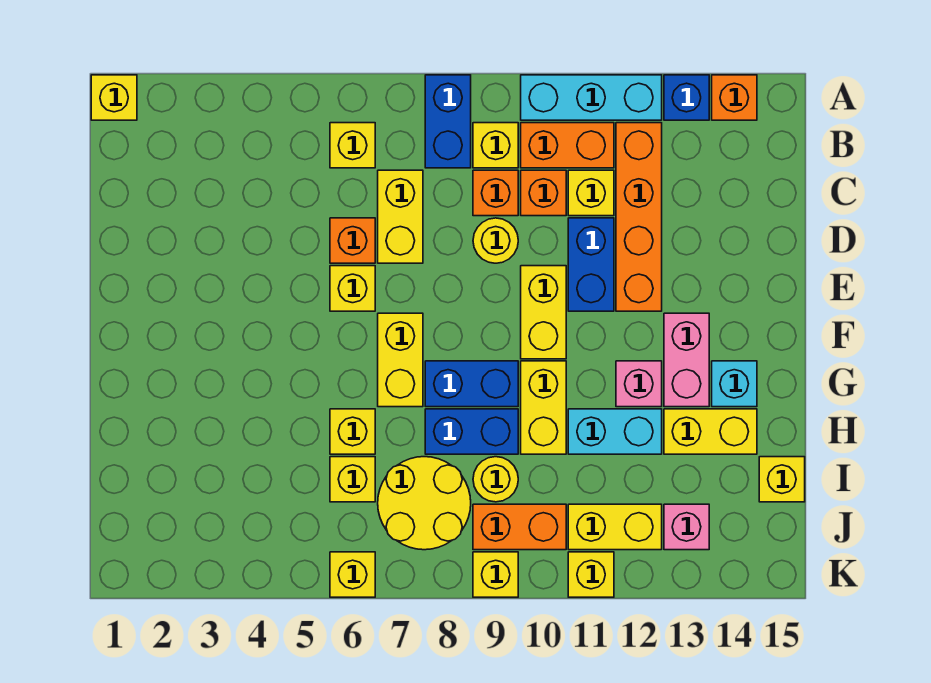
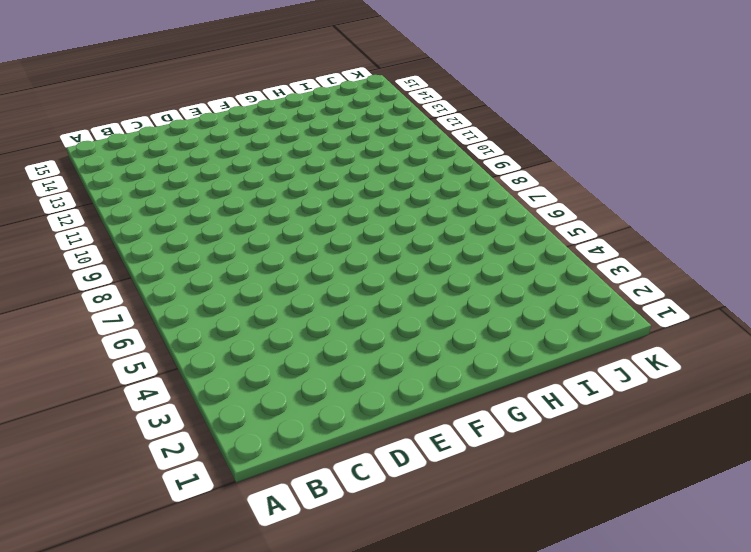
none -> yellow 1x1 brick [91,75,137,120]
none -> blue 1x2 brick [425,75,471,168]
none -> cyan 1x3 brick [521,75,662,120]
none -> blue 1x1 brick [664,75,709,120]

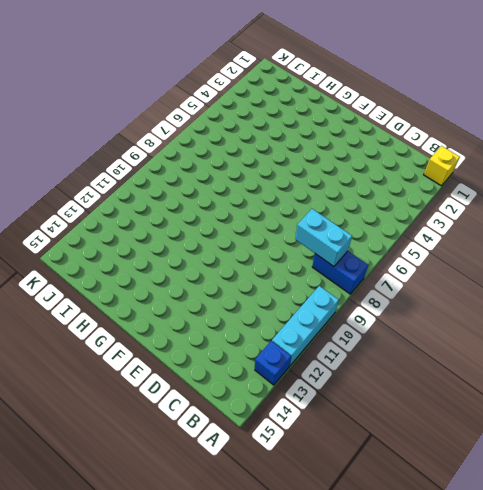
cyan 1x2 brick [295,209,352,266] -> cyan 1x2 brick turned to [568,409,662,454]
none -> orange 1x1 brick [712,75,757,120]
none -> yellow 1x1 brick [330,123,375,168]
none -> yellow 1x1 brick [473,123,518,168]
none -> orange 1x2 brick [521,123,614,168]

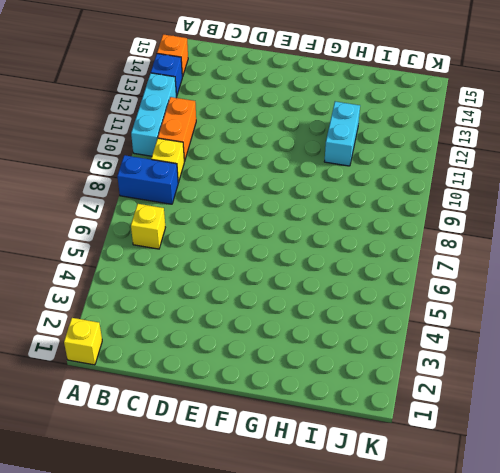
none -> orange 1x4 brick [616,123,662,311]
none -> yellow 1x2 brick [378,170,423,263]
none -> orange 1x1 brick [473,170,518,216]
none -> orange 1x1 brick [521,170,566,216]

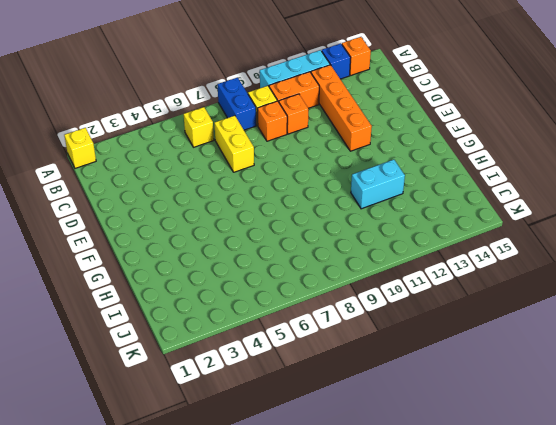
none -> yellow 1x1 brick [568,170,614,216]
none -> orange 1x1 brick [330,218,375,263]
none -> yellow 1x1 round brick [473,218,518,263]
none -> blue 1x2 brick [568,218,614,311]

